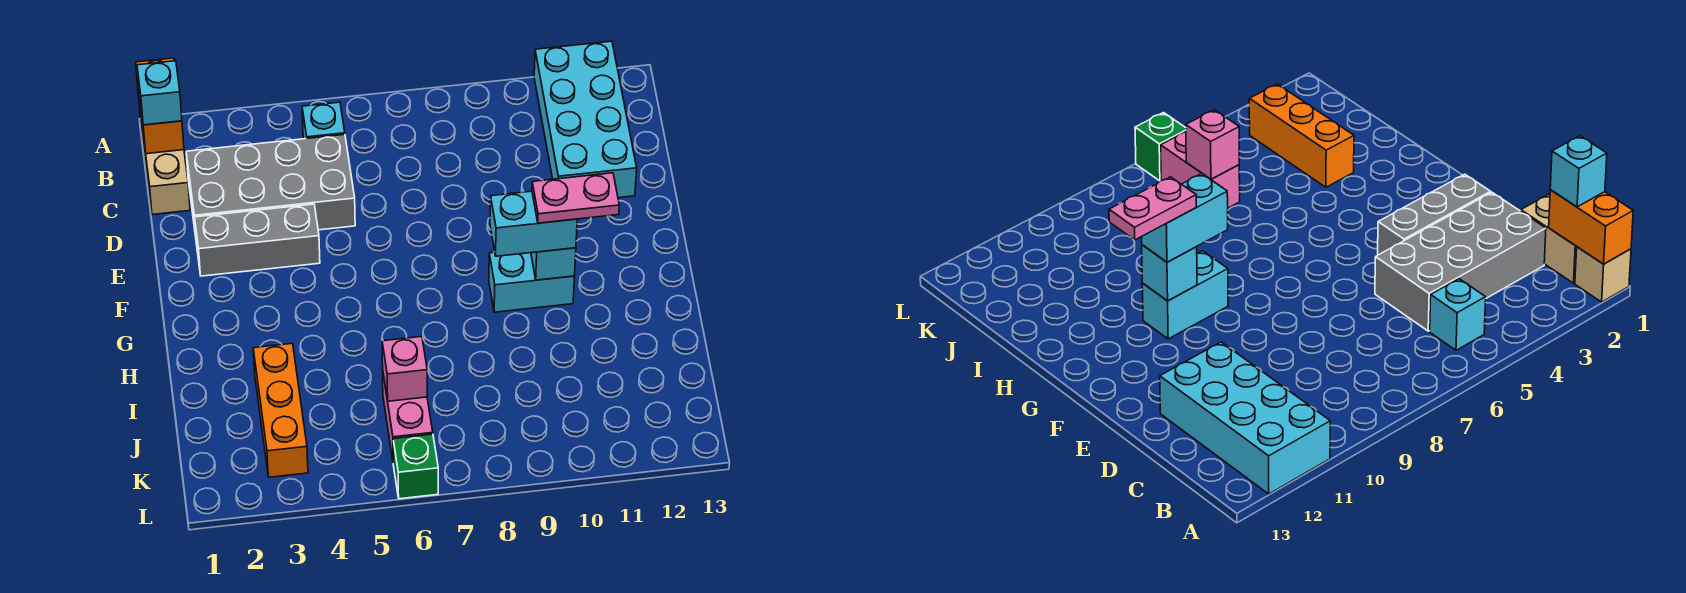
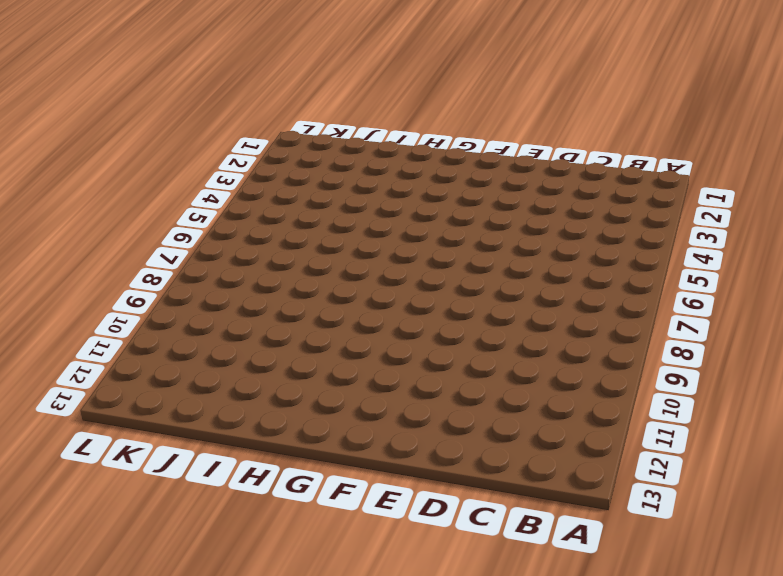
none -> tan 1x1 brick [1575,247,1631,302]
none -> cyan 2x4 brick [534,41,637,198]
none -> tan 1x2 brick [142,128,190,215]

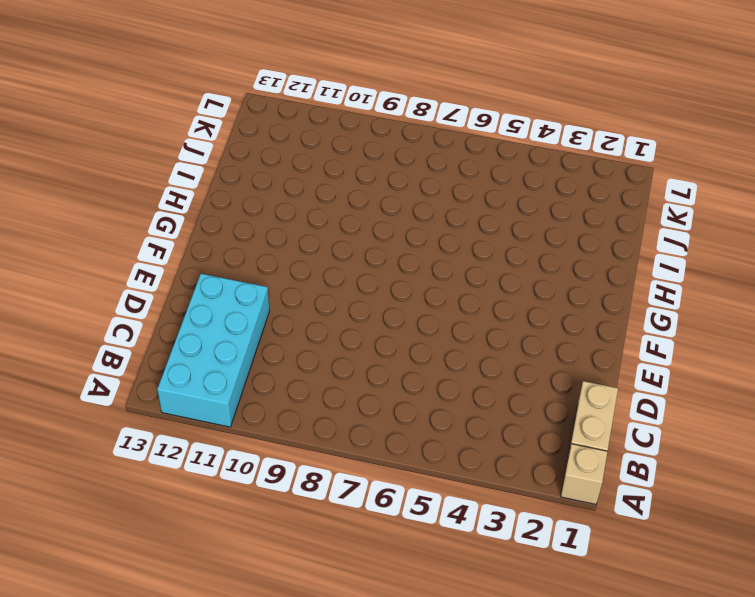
none -> cyan 1x1 brick [302,102,345,139]
none -> grey 2x4 brick [186,134,355,237]
none -> grey 1x3 brick [195,204,320,276]

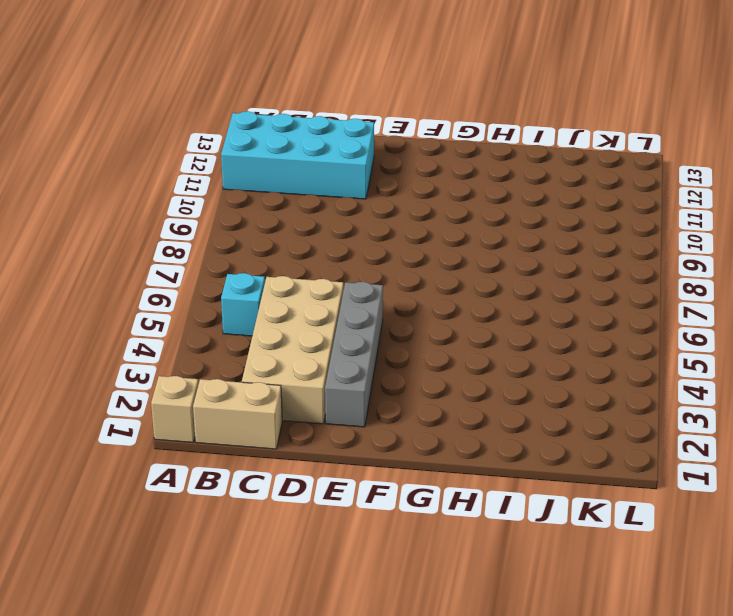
tan 2x4 brick [242,276,343,424] -> grey 2x4 brick [186,134,355,237]
grey 1x4 brick [325,282,383,427] -> grey 1x3 brick [195,204,320,276]
none -> cyan 1x2 brick [489,252,575,312]
none -> orange 1x3 brick [253,343,308,477]
none -> pink 1x2 brick [383,375,433,459]

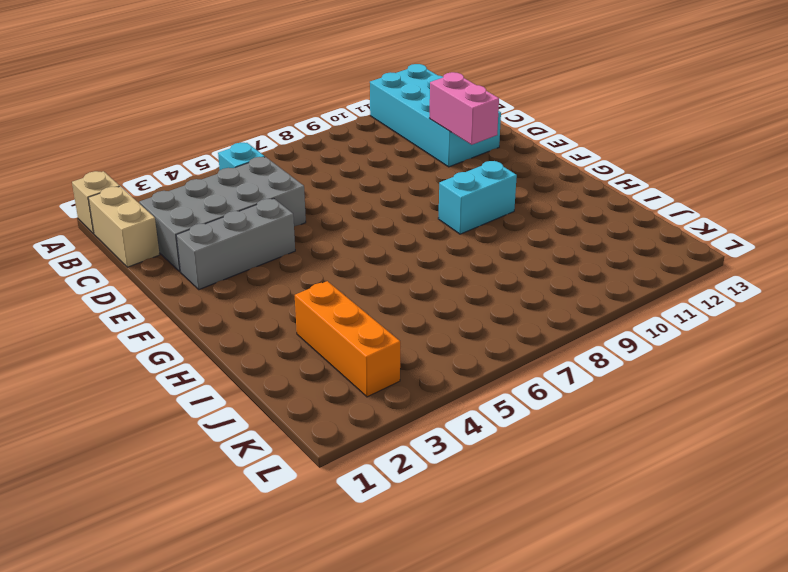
pink 1x2 brick [429,72,499,145] -> pink 1x2 brick moved to [383,375,433,459]
none -> green 1x1 brick [393,434,438,499]
none -> orange 1x2 brick [136,58,184,154]
none -> cyan 1x1 brick [531,248,576,280]

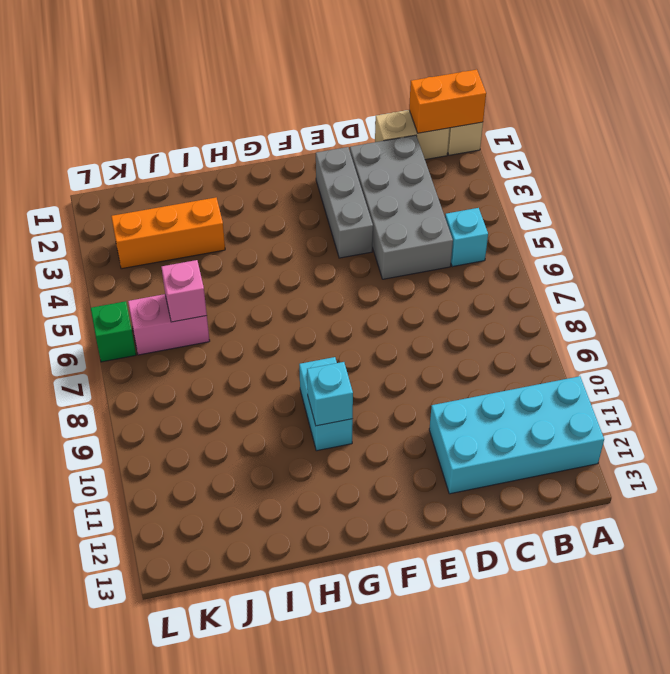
none -> cyan 1x1 brick [137,61,182,125]
none -> cyan 1x2 brick [490,191,577,256]
none -> pink 1x2 plate [532,173,619,223]

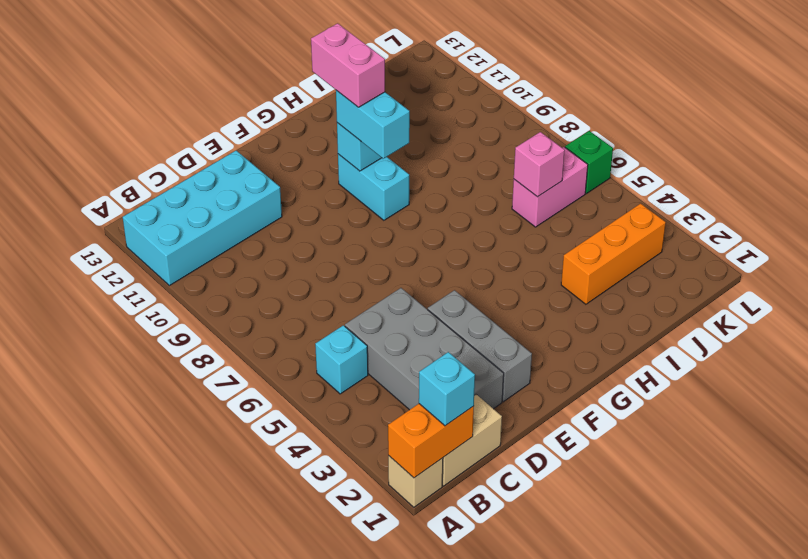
pink 1x2 brick [311,23,385,107] -> pink 1x2 plate [532,173,619,223]

